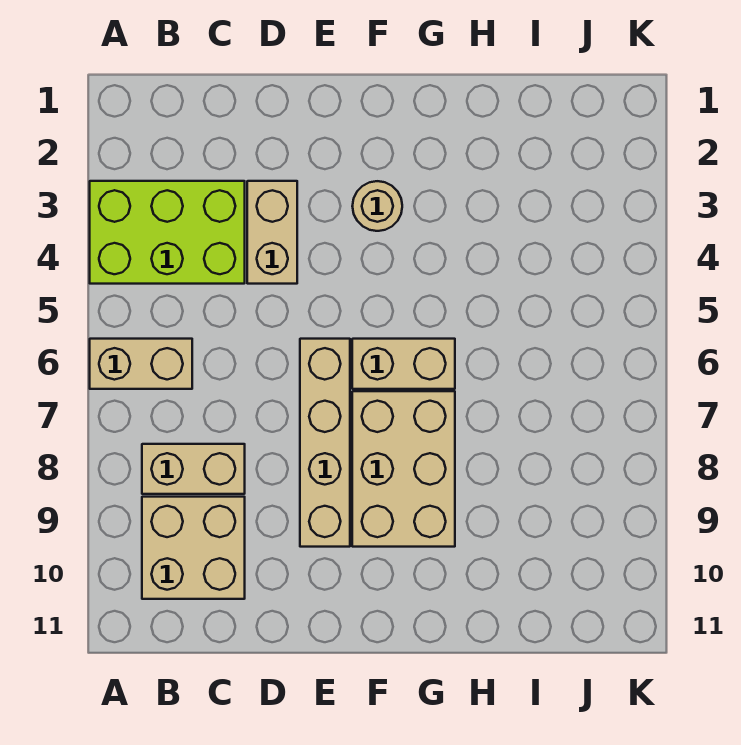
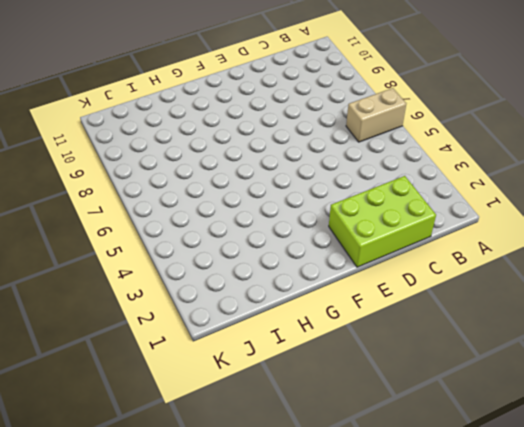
lime 2x3 brick [329,176,436,267] -> lime 2x3 brick moved to [90,181,245,284]
none -> tan 1x2 brick [142,444,245,494]
none -> tan 2x2 brick [142,497,245,599]

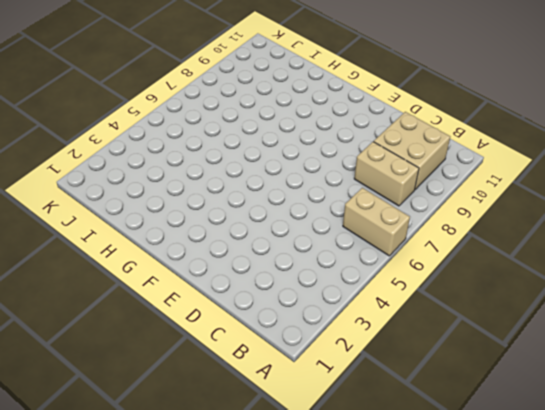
none -> lime 2x3 brick [90,181,245,284]
none -> tan 1x2 brick [247,181,297,284]

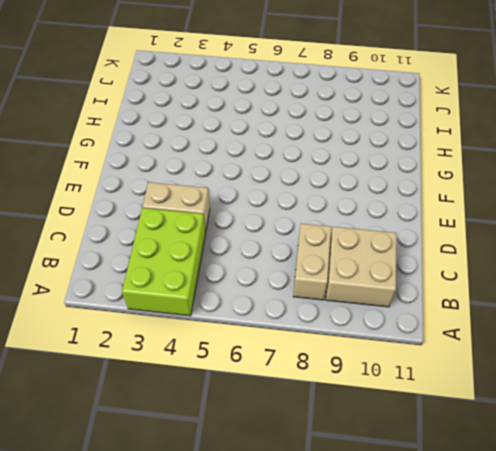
none -> tan 1x2 brick [90,339,192,389]
none -> tan 1x4 brick [300,339,350,547]

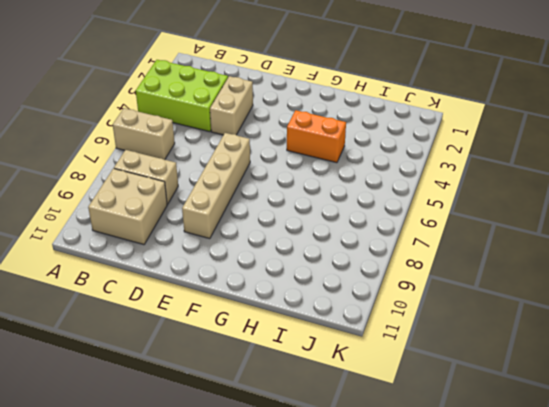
orange 1x2 brick [287,110,346,163] -> none
none -> tan 1x1 round brick [352,181,402,231]
none -> tan 1x2 brick [352,339,455,389]

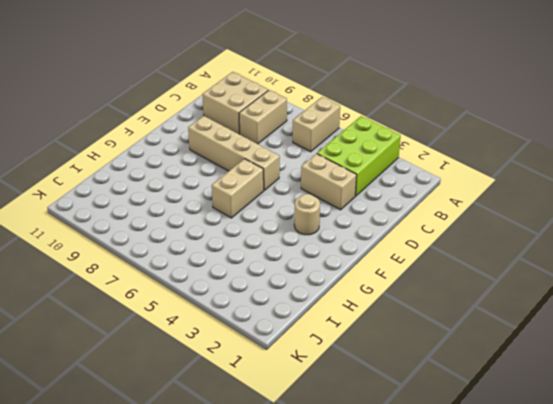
none -> tan 2x3 brick [352,391,455,547]

